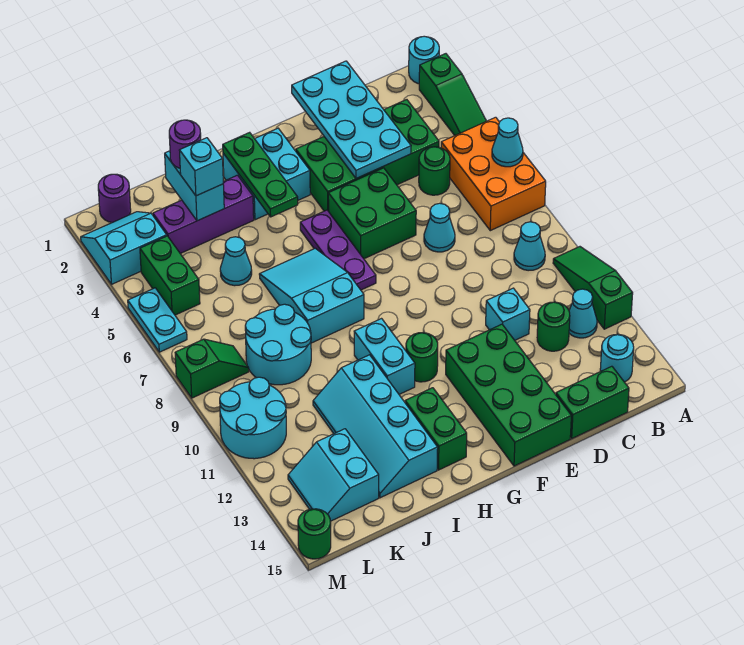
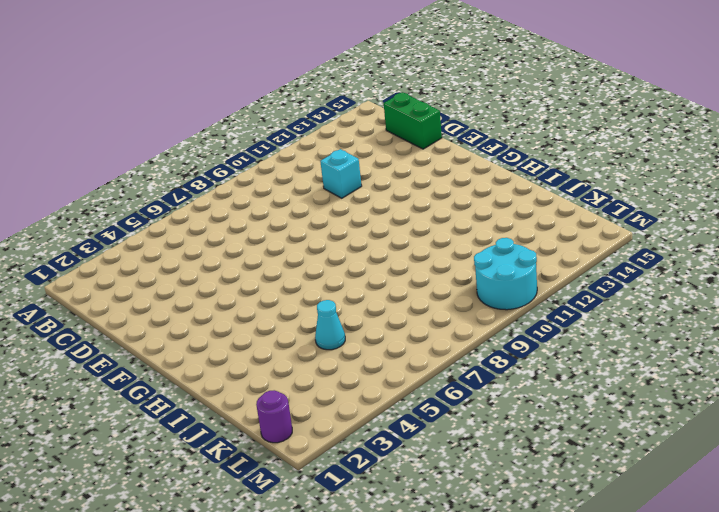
none -> cyan 1x1 round brick [409,36,439,84]
none -> green 1x3 slope [419,54,486,135]
none -> orange 2x3 brick [441,117,546,231]
none -> green 1x3 slope [553,247,633,329]

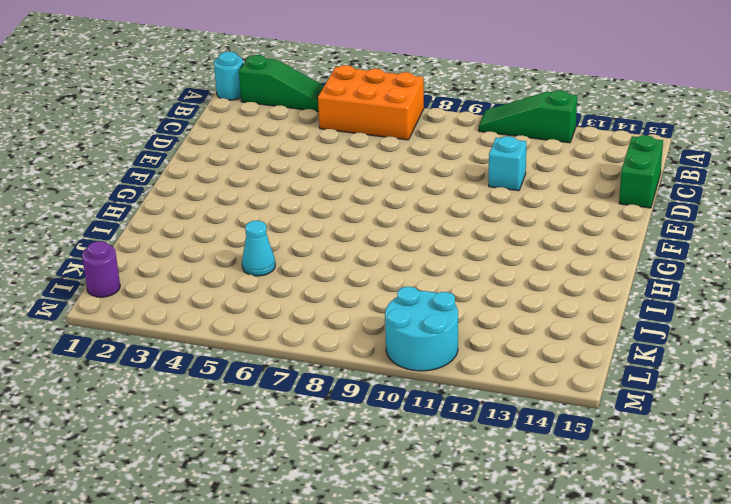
none -> cyan 1x1 cone [514,222,545,271]
none -> cyan 1x1 cone [569,289,597,338]
none -> cyan 1x1 round brick [600,334,634,382]
none -> green 2x4 brick [296,100,439,211]

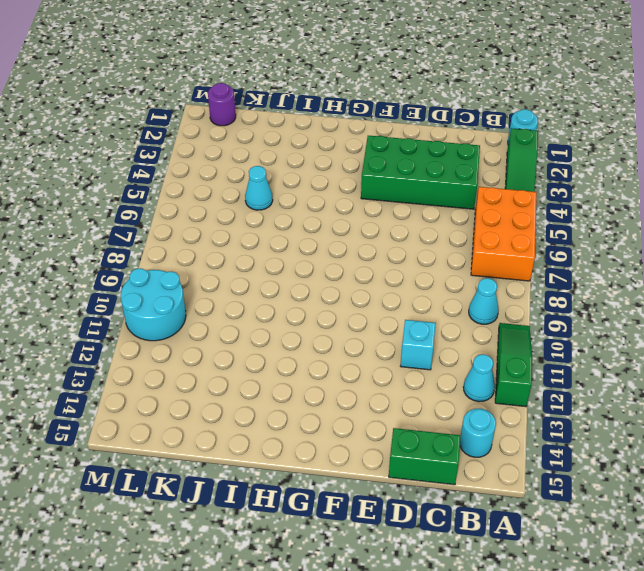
none -> green 1x1 round brick [419,147,450,195]
none -> green 1x1 round brick [537,302,570,351]
none -> cyan 1x1 cone [424,203,455,252]
none -> green 2x2 brick [328,168,416,259]

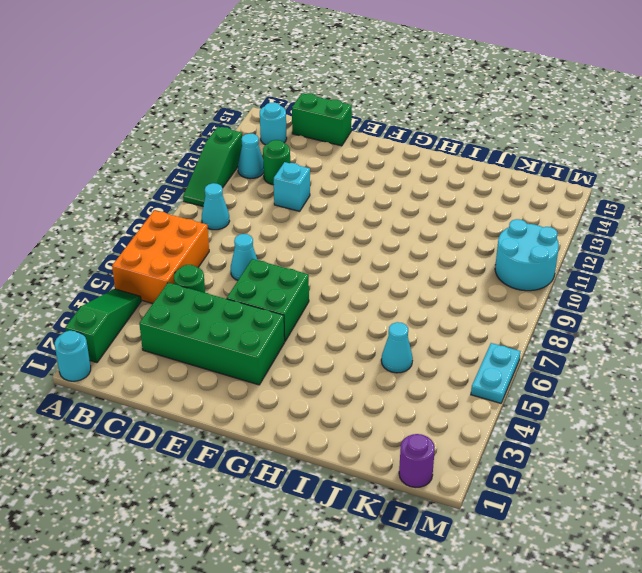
none -> green 2x4 brick [446,324,571,466]
none -> cyan 2x2 brick [223,128,310,220]
none -> purple 1x3 plate [300,210,376,290]
none -> green 1x1 round brick [406,333,438,382]

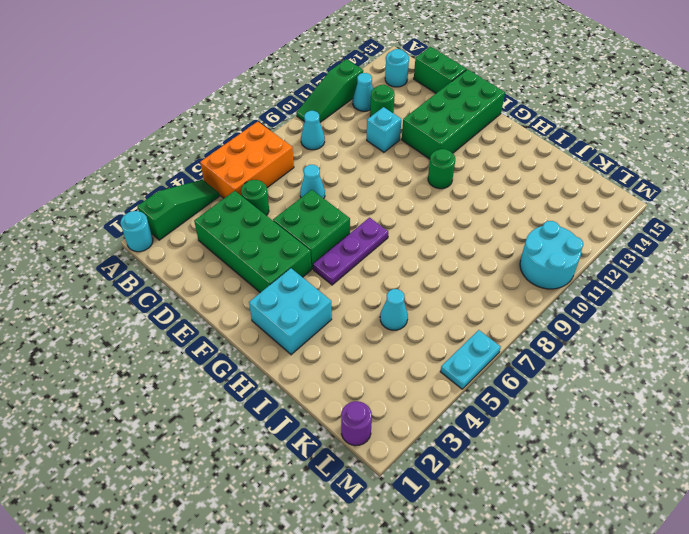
none -> cyan 2x3 slope [259,248,364,343]
none -> cyan 1x2 brick [354,319,415,394]
none -> green 1x2 brick [405,388,467,470]
none -> purple 1x3 brick [153,175,254,254]

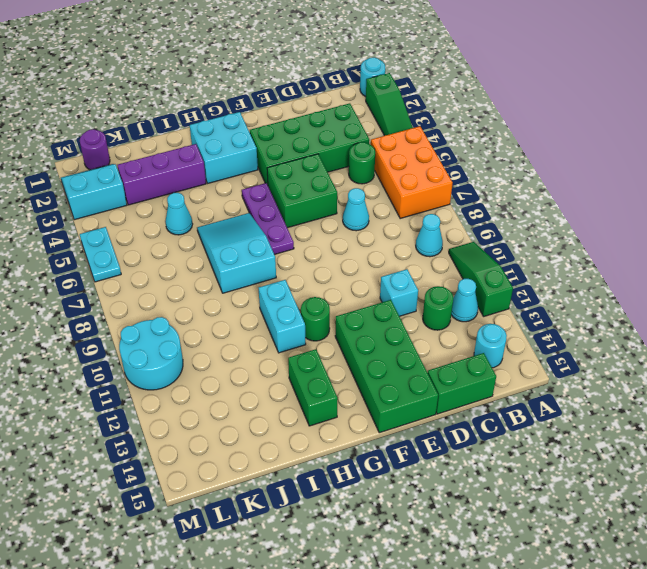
none -> cyan 2x4 slope [313,355,438,498]
none -> cyan 2x2 round brick [245,304,311,385]
none -> cyan 2x2 slope [288,429,379,521]
none -> green 1x2 brick [140,236,200,315]

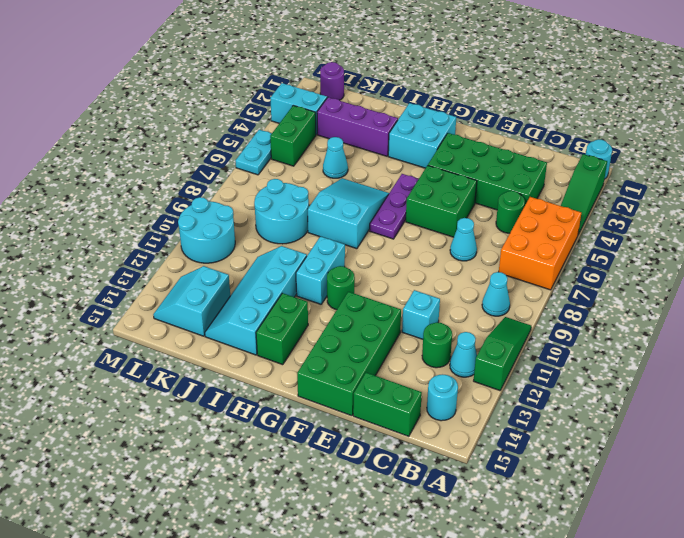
none -> green 1x2 slope [175,339,249,398]
none -> green 1x1 round brick [298,509,331,559]
none -> cyan 1x1 cone [492,118,523,167]
none -> cyan 2x4 plate [292,61,411,179]

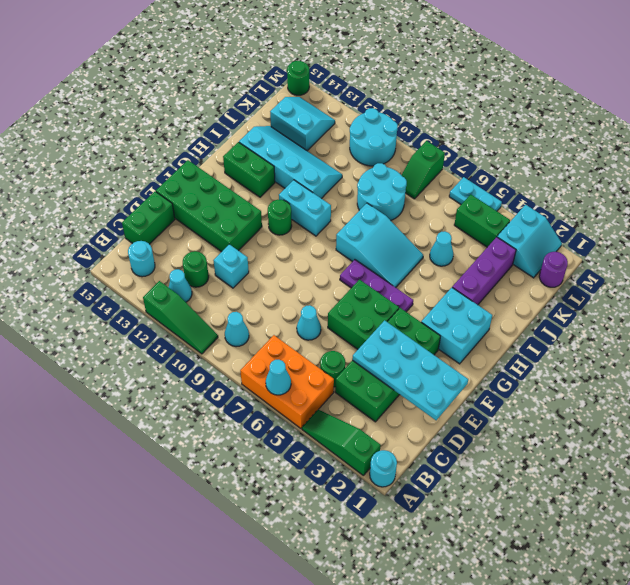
none -> green 1x3 plate [223,132,298,217]
none -> cyan 1x2 brick [165,151,224,221]
none -> purple 1x1 round brick [169,120,201,168]
none -> cyan 1x1 brick [179,138,223,196]

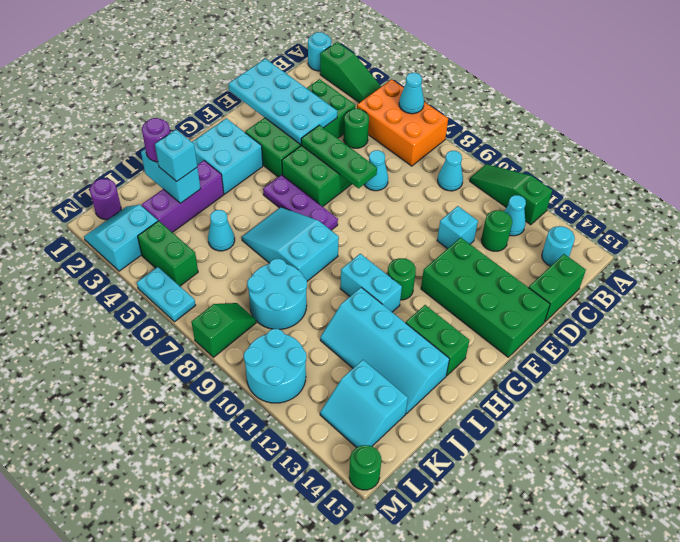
green 1x3 plate [301,125,377,188] -> green 1x3 plate moved to [223,132,298,217]

